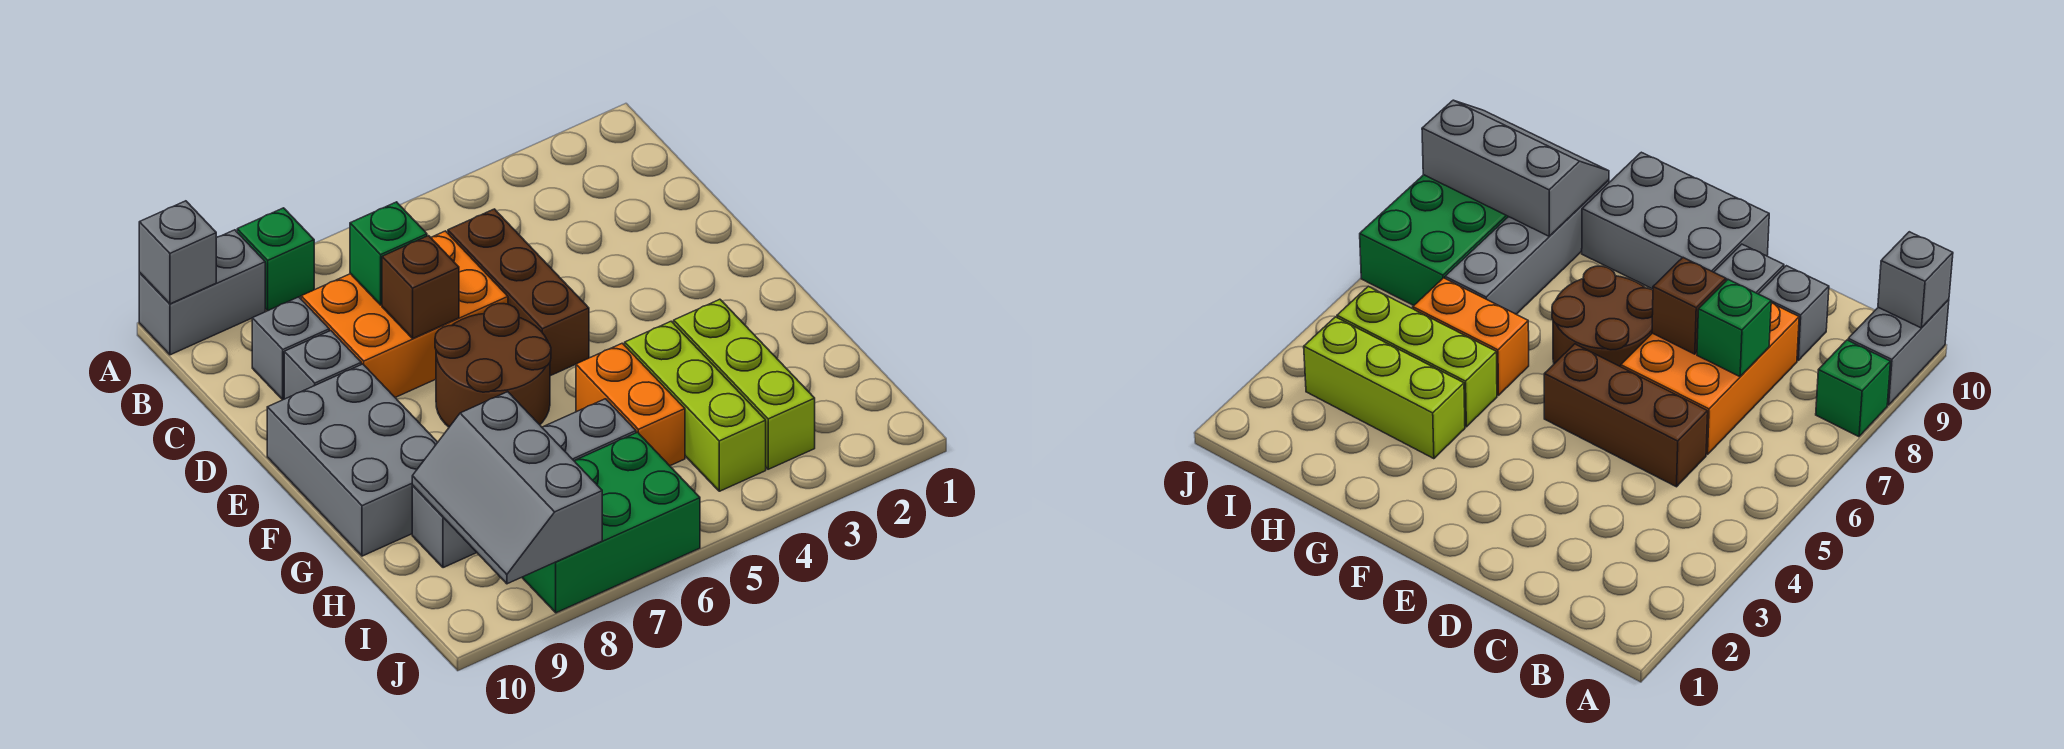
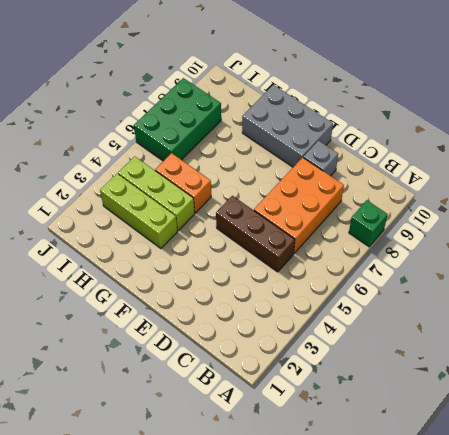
none -> grey 1x2 brick [139,230,265,355]
none -> grey 1x1 brick [252,297,329,400]
none -> brown 2x2 round brick [435,304,551,427]

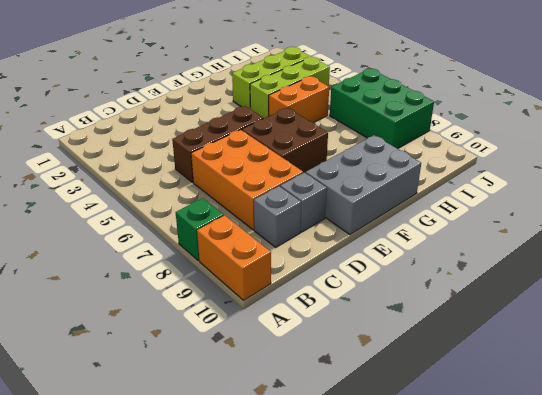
orange 1x2 brick [197,215,271,300] -> grey 1x2 brick [139,230,265,355]
brown 2x2 brick [242,108,328,173] -> brown 2x2 round brick [435,304,551,427]
none -> grey 1x4 brick [412,399,636,568]
none -> grey 1x1 brick [139,201,216,304]
none -> green 1x1 brick [350,202,427,305]

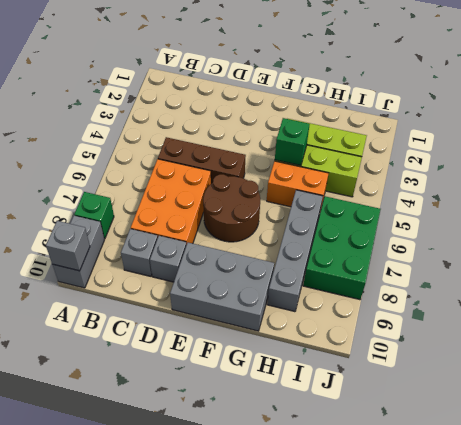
green 1x1 brick [275,118,310,166] -> green 1x1 brick moved to [350,202,427,305]
none -> brown 1x1 brick [382,236,459,338]
none -> grey 2x3 slope [412,392,602,584]

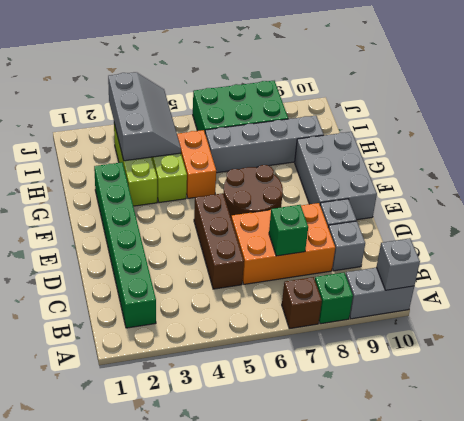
brown 1x1 brick [282,277,322,329] -> brown 1x1 brick moved to [382,236,459,338]
green 1x6 brick [94,162,156,328] -> none
grey 2x3 slope [108,72,181,161] -> grey 2x3 slope moved to [412,392,602,584]

